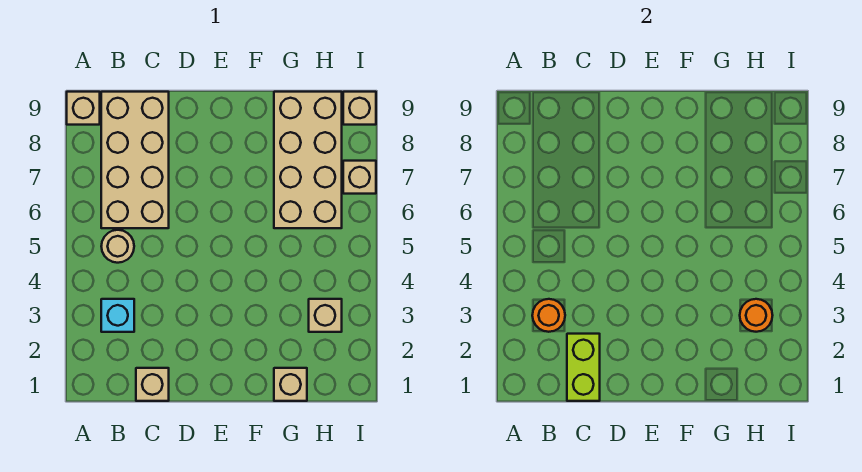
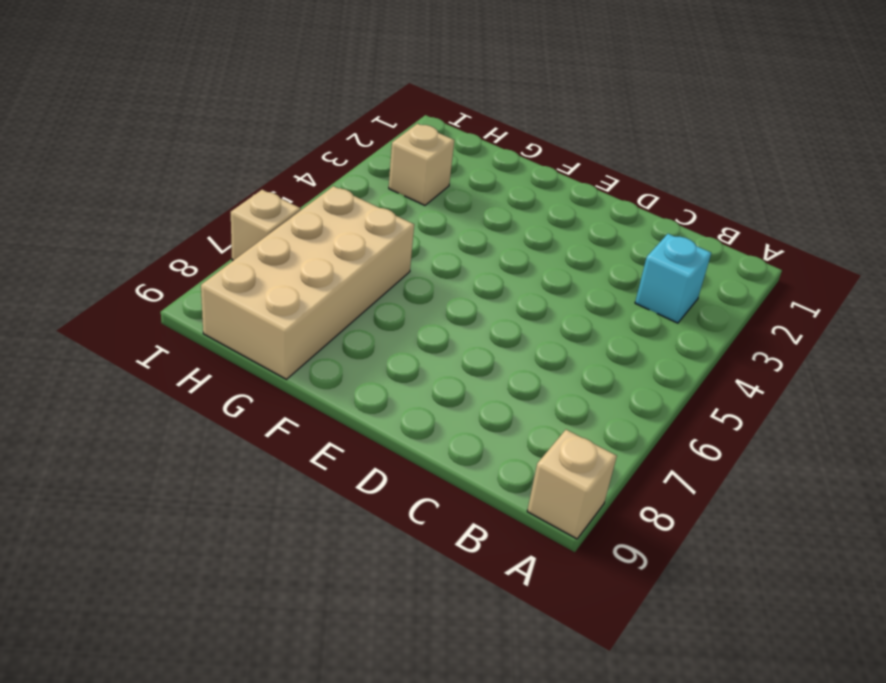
none -> tan 1x1 round brick [101,230,134,263]
none -> tan 2x4 brick [101,92,169,228]
none -> tan 1x1 brick [136,368,169,401]

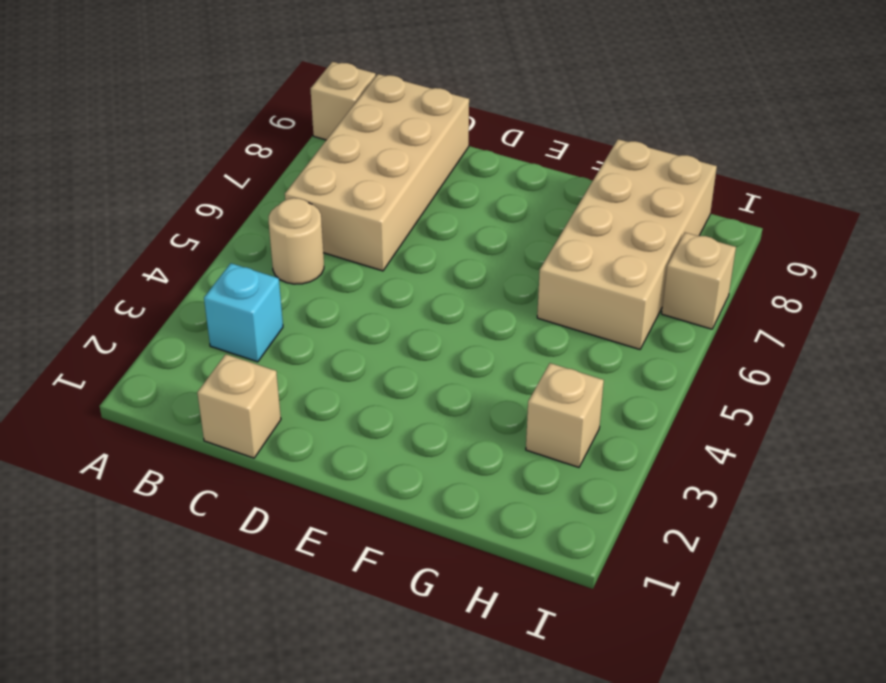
none -> tan 1x1 brick [274,368,307,401]
none -> tan 1x1 brick [343,92,376,125]
none -> orange 1x1 round brick [532,299,565,332]

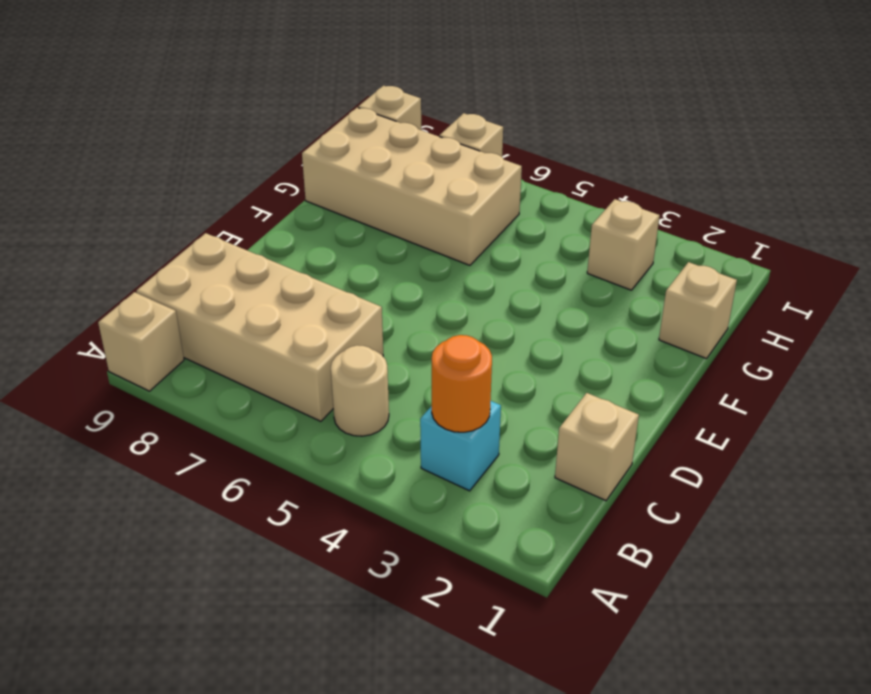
none -> lime 1x2 brick [567,334,600,401]
none -> orange 1x1 round brick [740,299,773,332]

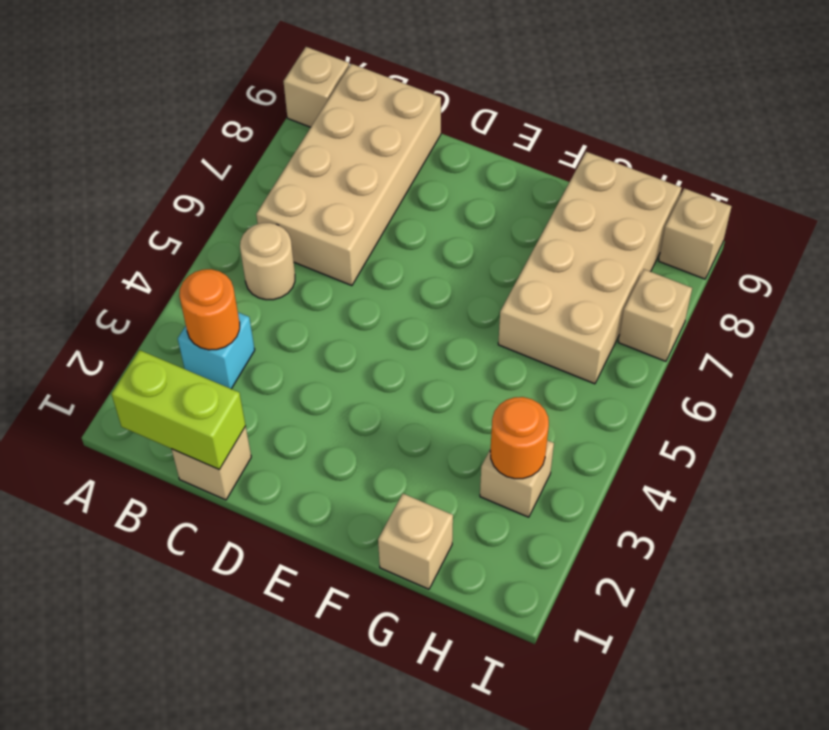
lime 1x2 brick [111,350,246,470] -> lime 1x2 brick turned to [567,334,600,401]

